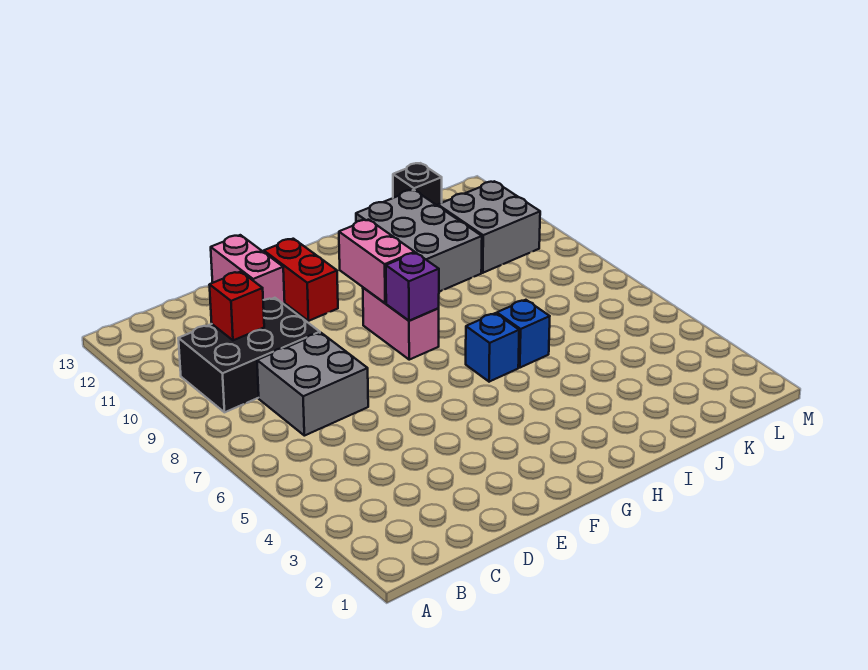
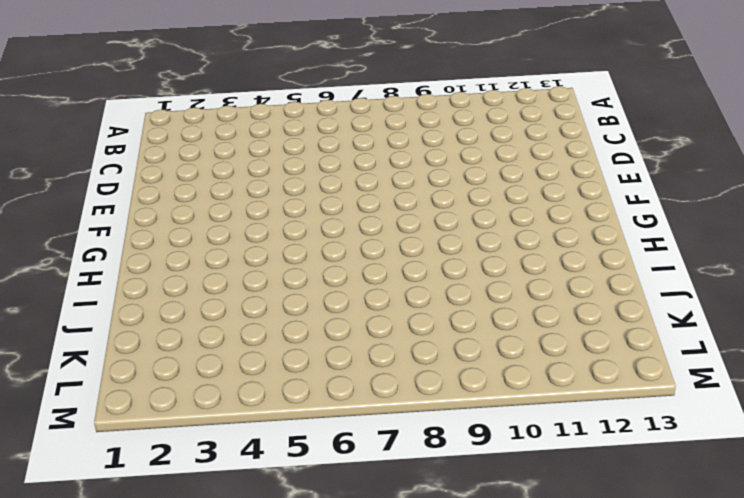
none -> black 2x3 brick [178,298,320,412]
none -> grey 2x2 brick [257,333,368,436]
none -> pink 1x2 brick [211,235,285,305]

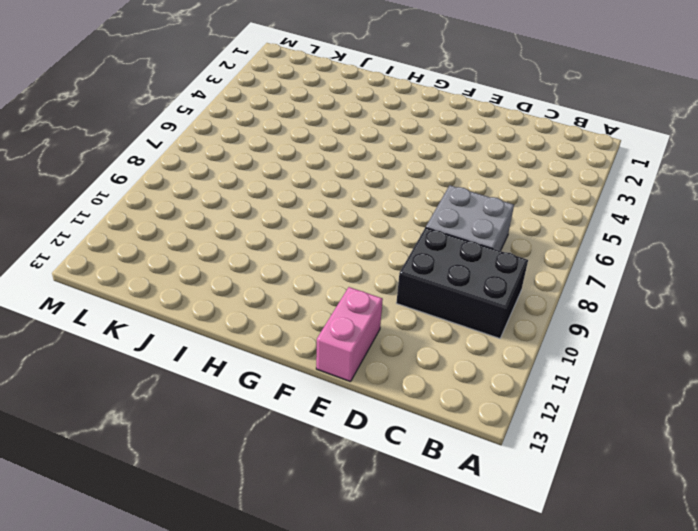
none -> red 1x2 brick [264,239,338,321]
none -> pink 1x2 brick [363,288,439,360]
none -> blue 1x1 brick [466,313,519,382]

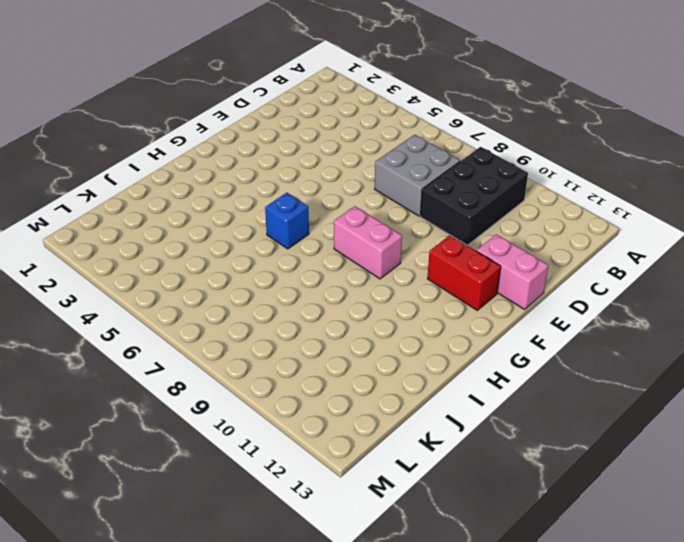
none -> blue 1x1 brick [497,300,550,368]
none -> grey 2x3 brick [356,190,482,292]
none -> grey 2x2 brick [438,181,540,273]

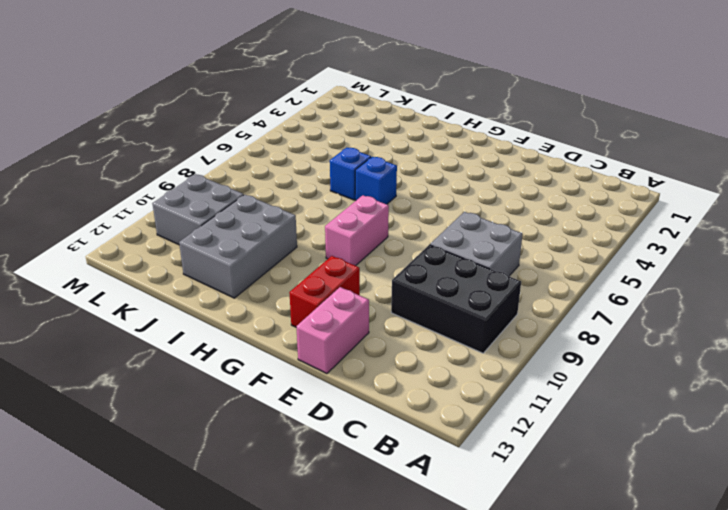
none -> black 1x1 brick [393,163,442,206]
none -> red 1x1 brick [210,272,264,340]
none -> purple 1x1 brick [386,253,439,321]

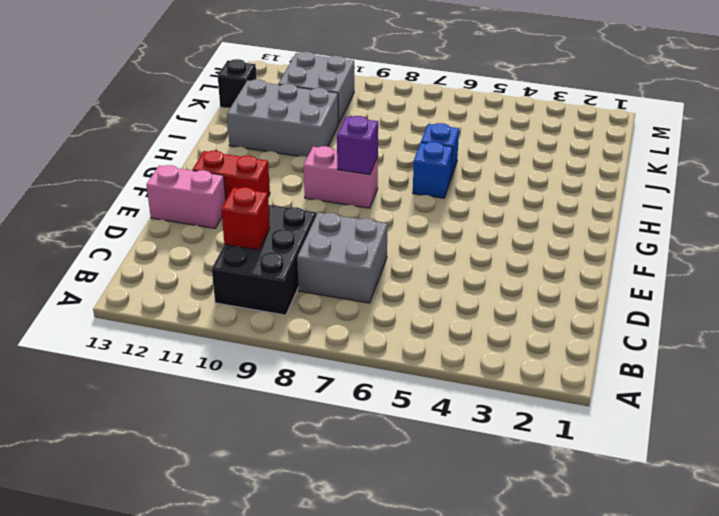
none -> pink 1x2 brick [339,220,415,303]

